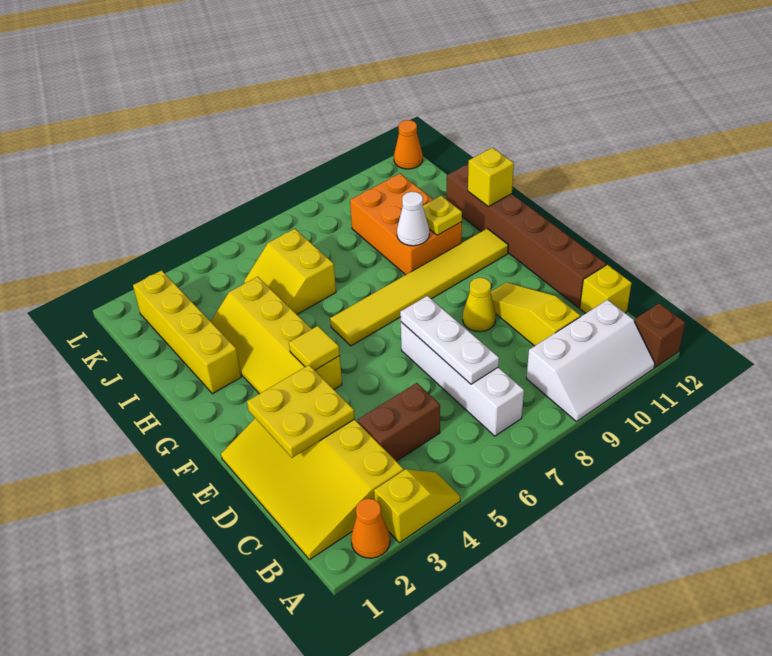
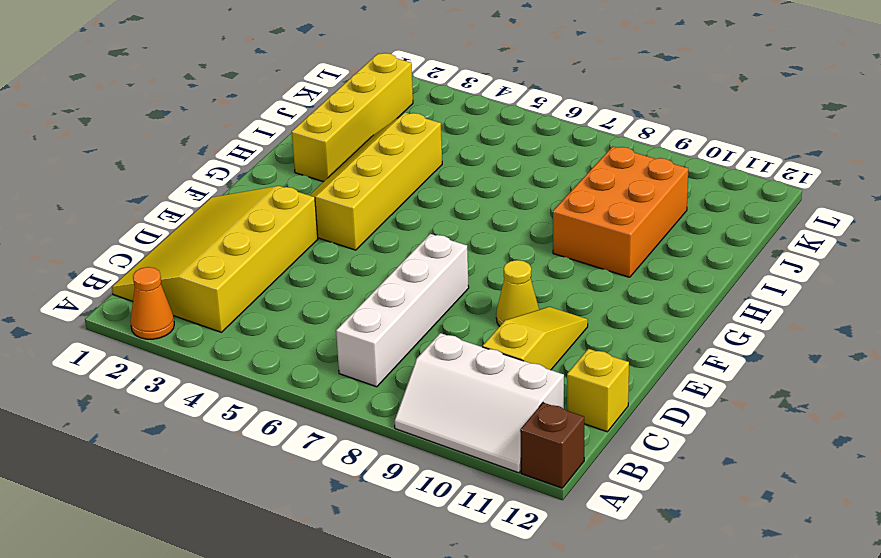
none -> yellow 1x2 slope [374,469,460,543]
none -> brown 1x2 brick [357,383,440,461]
none -> brown 1x6 brick [446,164,606,308]

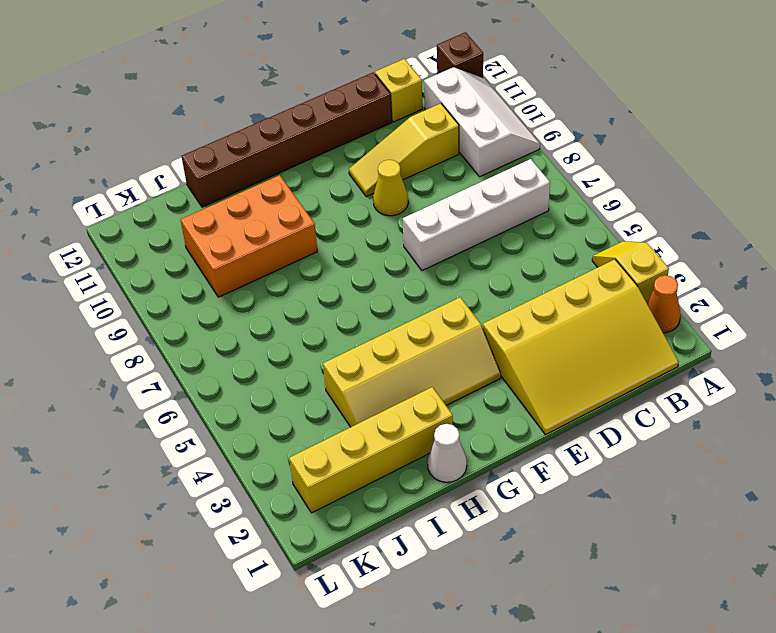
white 1x1 cone [428,424,467,482] -> white 1x1 cone moved to [397,192,429,246]
none -> brown 1x2 brick [357,383,440,461]
none -> yellow 1x6 tile [330,228,508,346]
none -> yellow 2x2 slope [244,229,336,314]

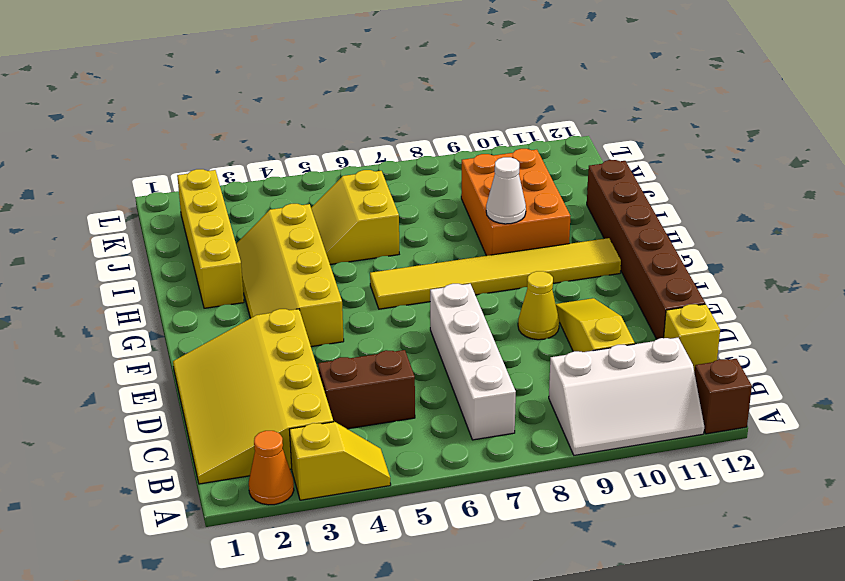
none -> orange 1x1 cone [394,120,423,169]
none -> white 1x3 plate [400,296,499,384]
none -> yellow 2x2 plate [247,365,355,458]

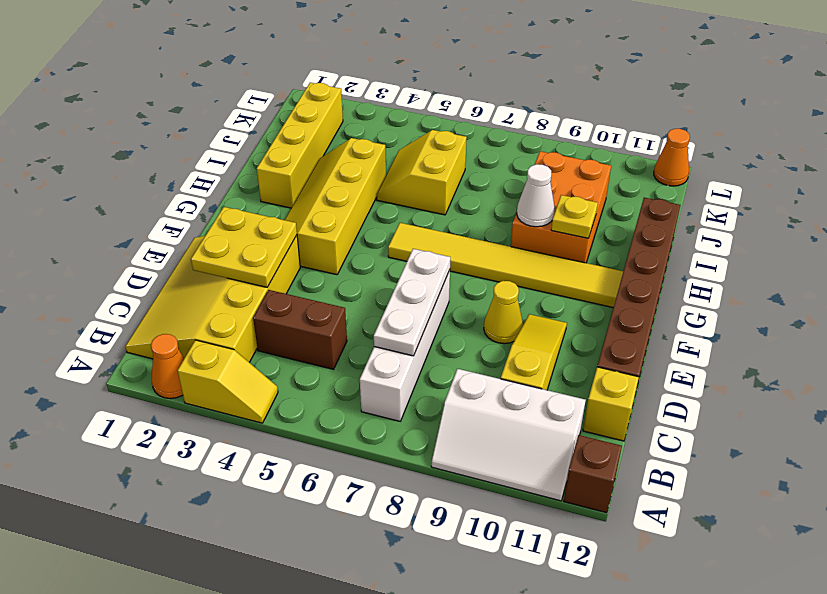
none -> yellow 1x1 tile [289,326,340,370]
none -> yellow 1x1 brick [468,148,514,206]

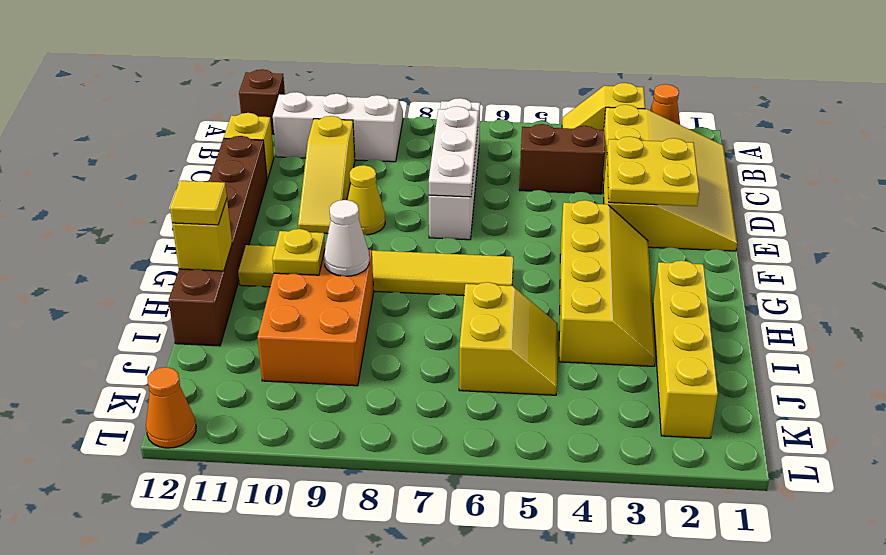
yellow 1x1 tile [170,181,227,225] -> yellow 1x1 tile moved to [289,326,340,370]

